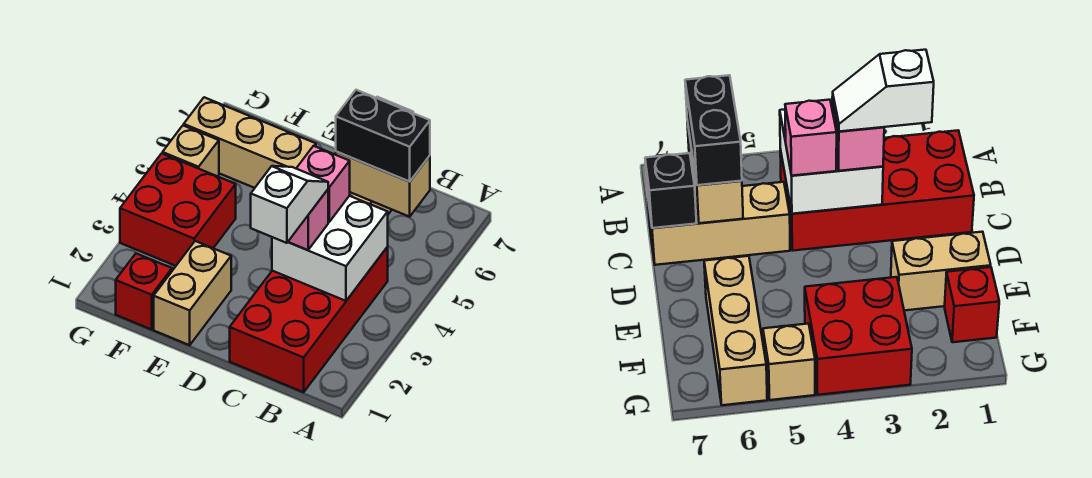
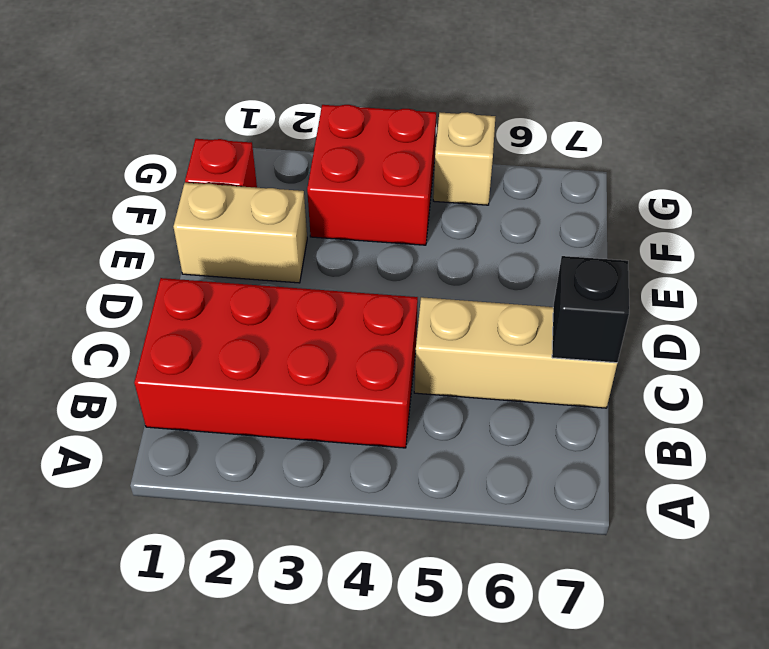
none -> tan 1x3 brick [184,97,316,188]
none -> white 2x2 brick [272,196,388,301]
none -> tan 1x2 brick [336,152,430,217]

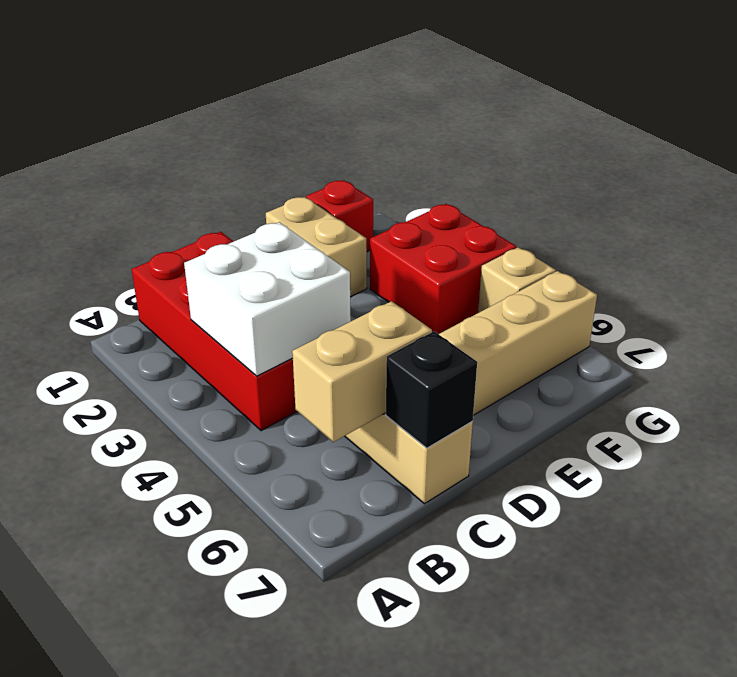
none -> black 1x2 brick [336,90,430,182]
none -> pink 1x1 brick [288,190,328,250]
none -> pink 1x1 brick [296,146,350,222]

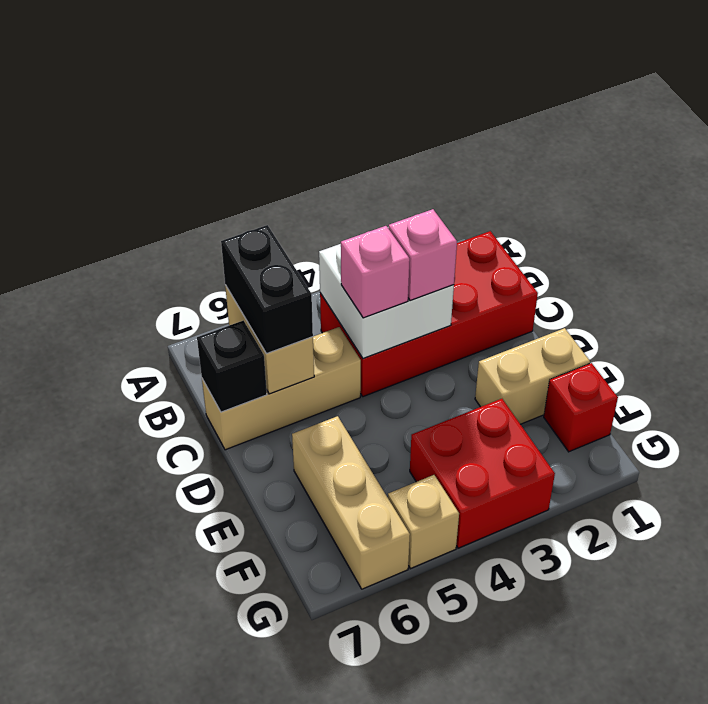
none -> white 1x2 slope [251,166,328,243]

